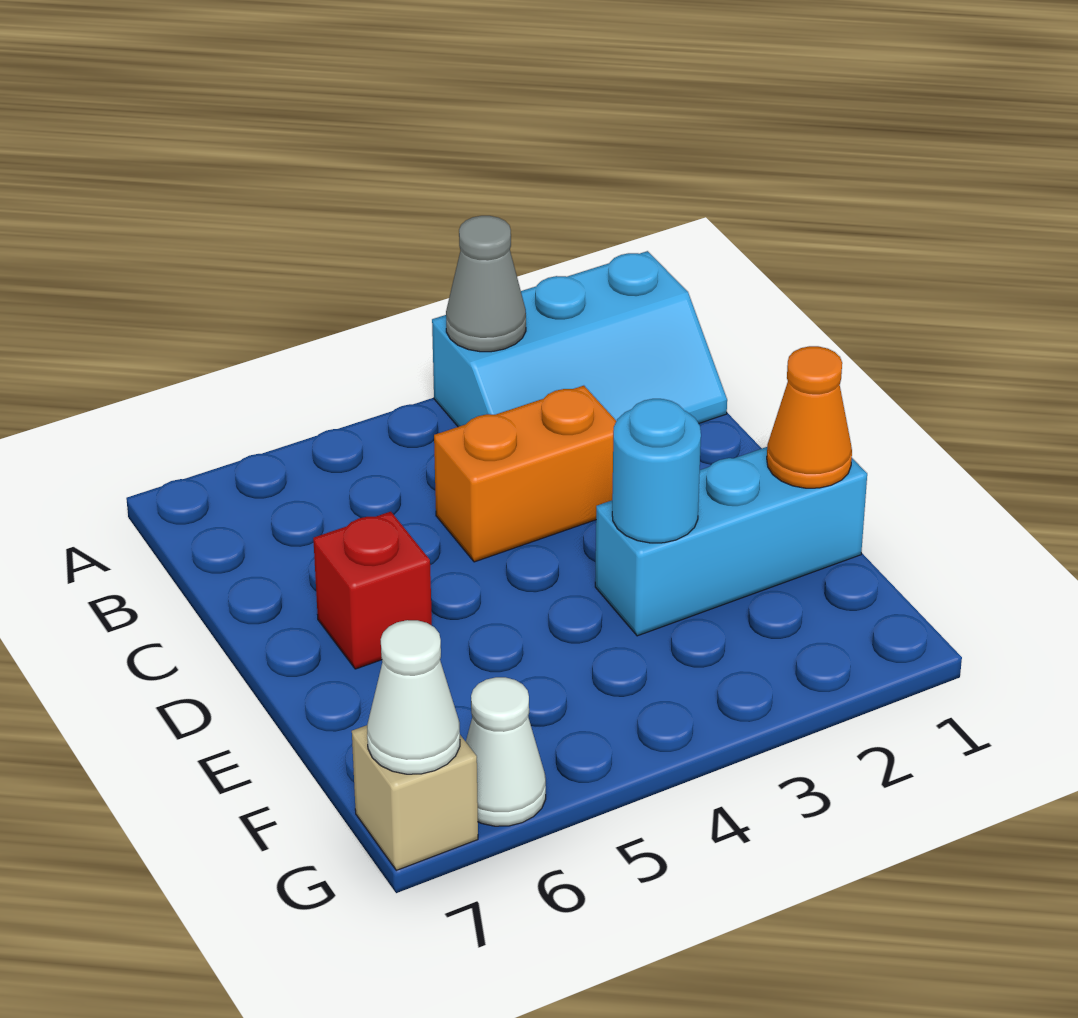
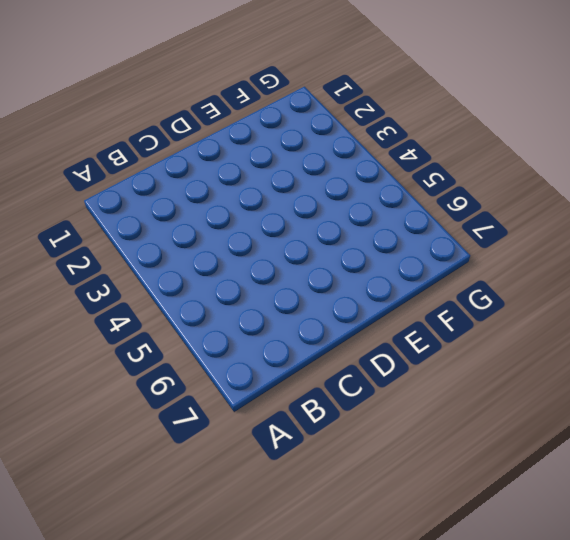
none -> cyan 2x3 slope [432,251,727,427]
none -> orange 1x2 brick [434,386,616,562]

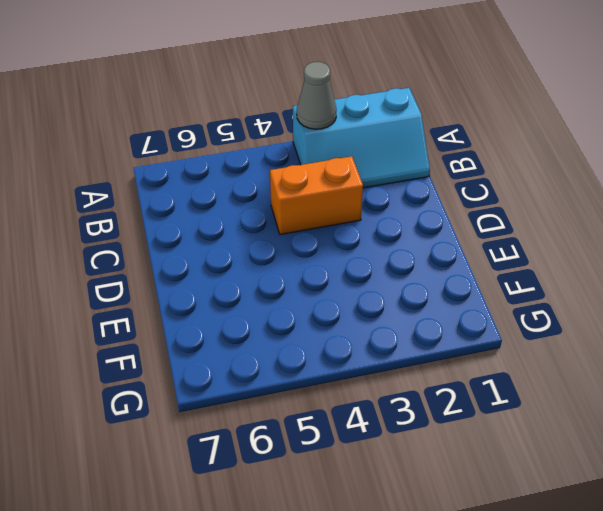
none -> red 1x1 brick [313,512,432,669]
none -> cyan 1x3 brick [595,447,867,636]

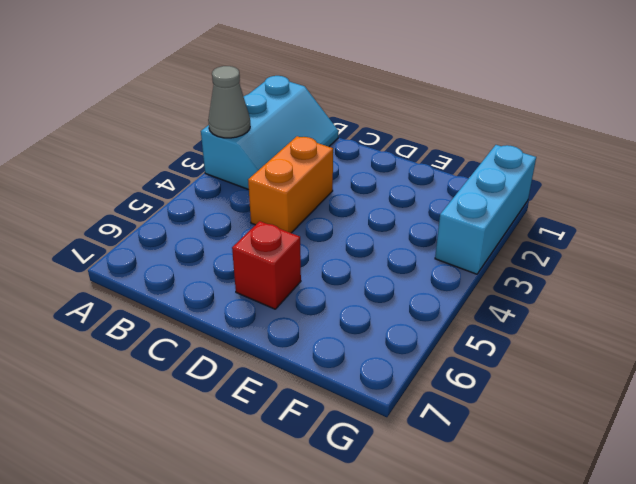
cyan 1x3 brick [435,145,536,274] -> cyan 1x3 brick moved to [595,447,867,636]
none -> white 1x1 cone [466,677,546,826]
none -> tan 1x1 brick [352,725,478,870]

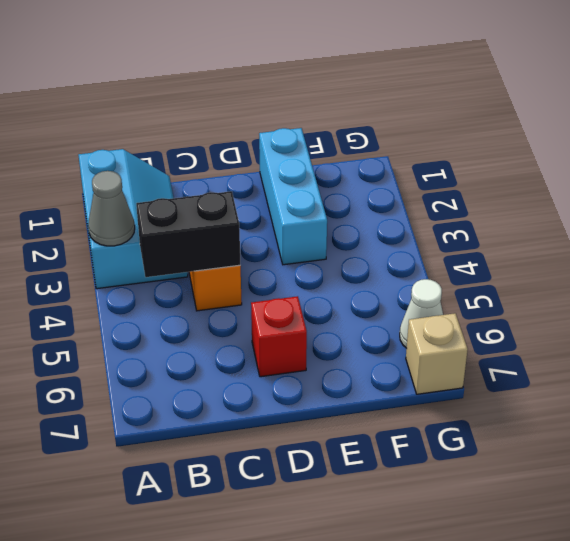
black 1x2 brick [136,191,240,277] -> none
none -> orange 1x1 cone [767,346,852,488]
none -> cyan 1x1 round brick [612,399,701,543]

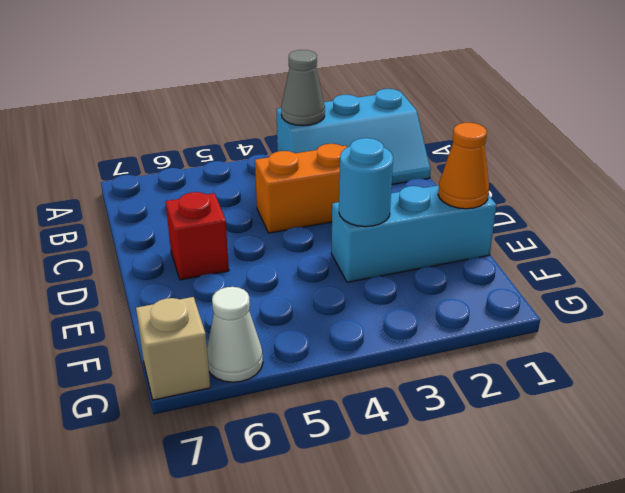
none -> white 1x1 cone [367,620,460,774]

